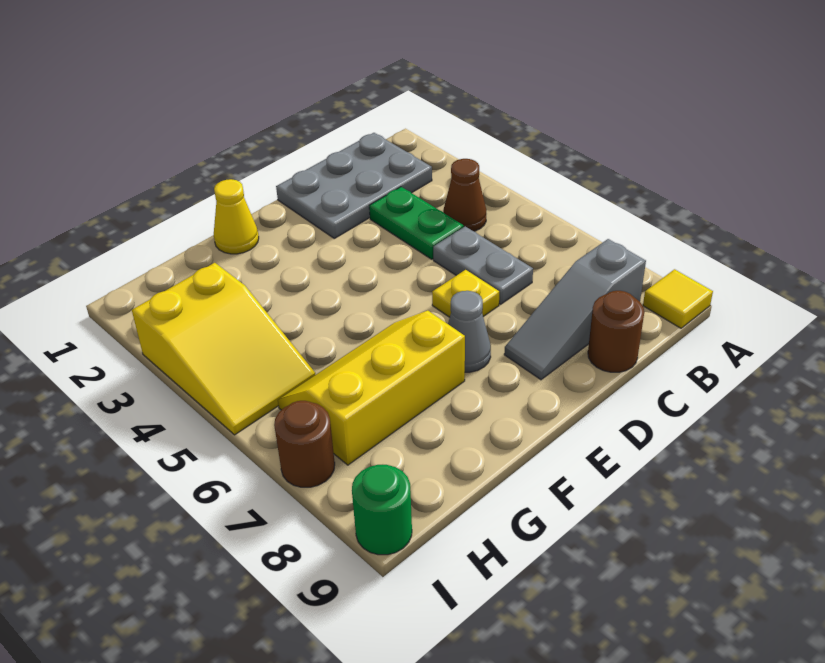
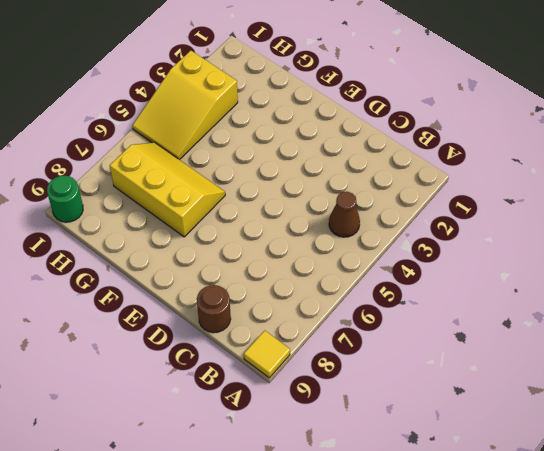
none -> grey 2x3 plate [276,133,432,238]
none -> grey 1x3 slope [504,239,646,380]
none -> green 1x2 plate [369,187,464,259]

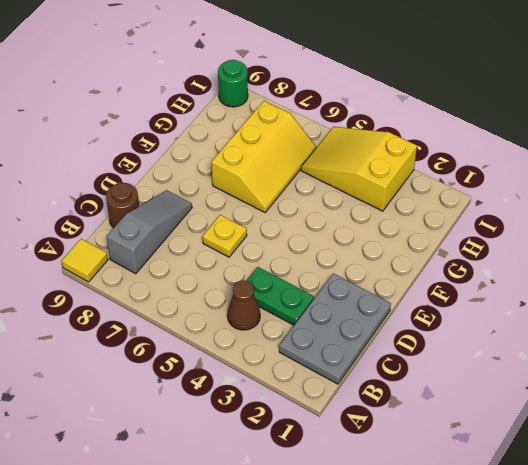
none -> grey 1x2 plate [433,226,533,304]
none -> grey 1x1 cone [448,291,491,372]
none -> yellow 1x1 cone [214,179,259,254]

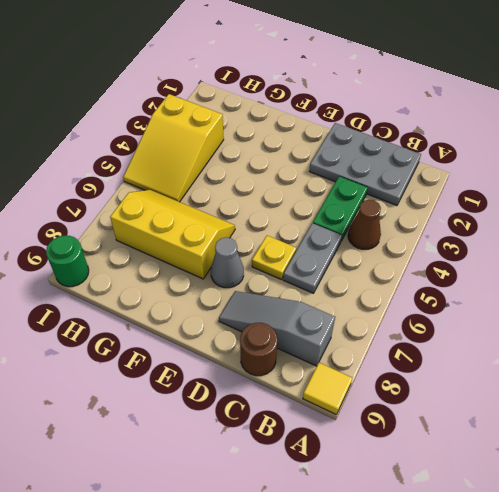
none -> yellow 1x1 cone [214,179,259,254]
none -> brown 1x1 round brick [274,401,335,487]

